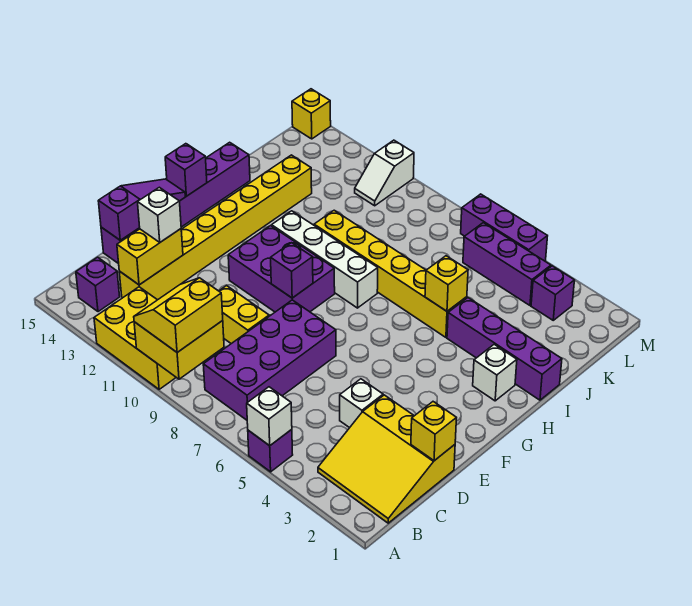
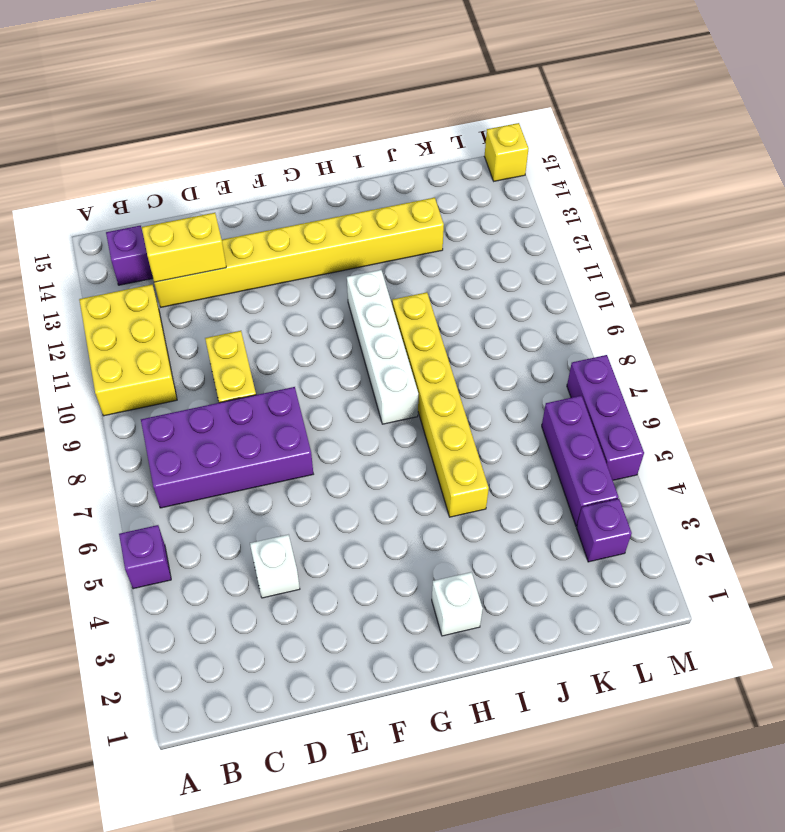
none -> yellow 3x3 slope [318,395,455,523]
none -> purple 1x6 brick [101,142,250,264]
none -> purple 2x3 brick [228,226,335,312]

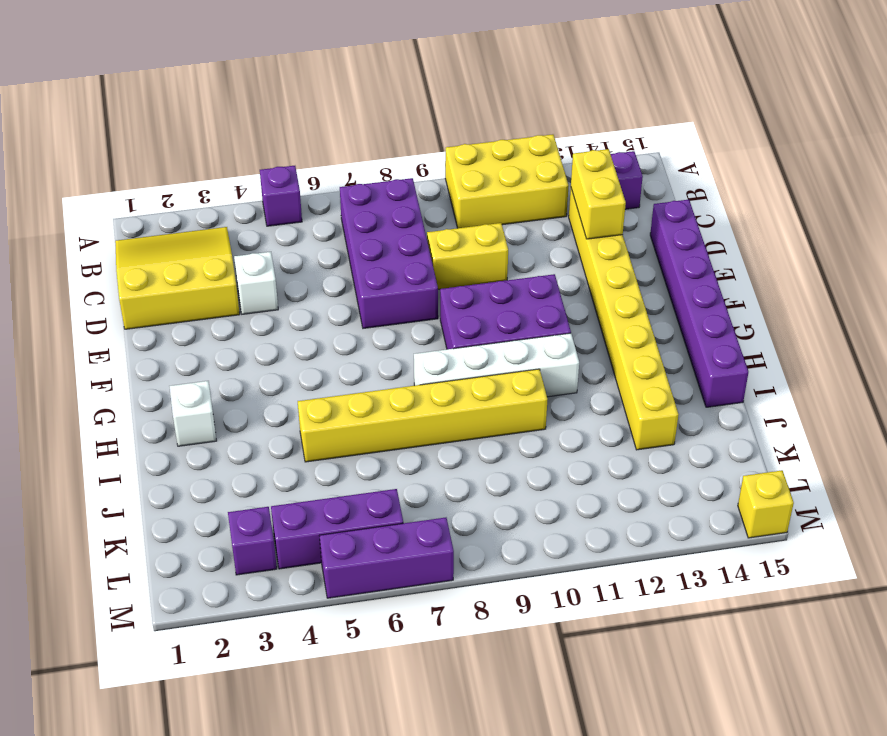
none -> purple 1x4 brick [447,298,562,400]
none -> white 1x2 slope [355,140,414,206]
none -> white 1x1 brick [247,387,292,446]

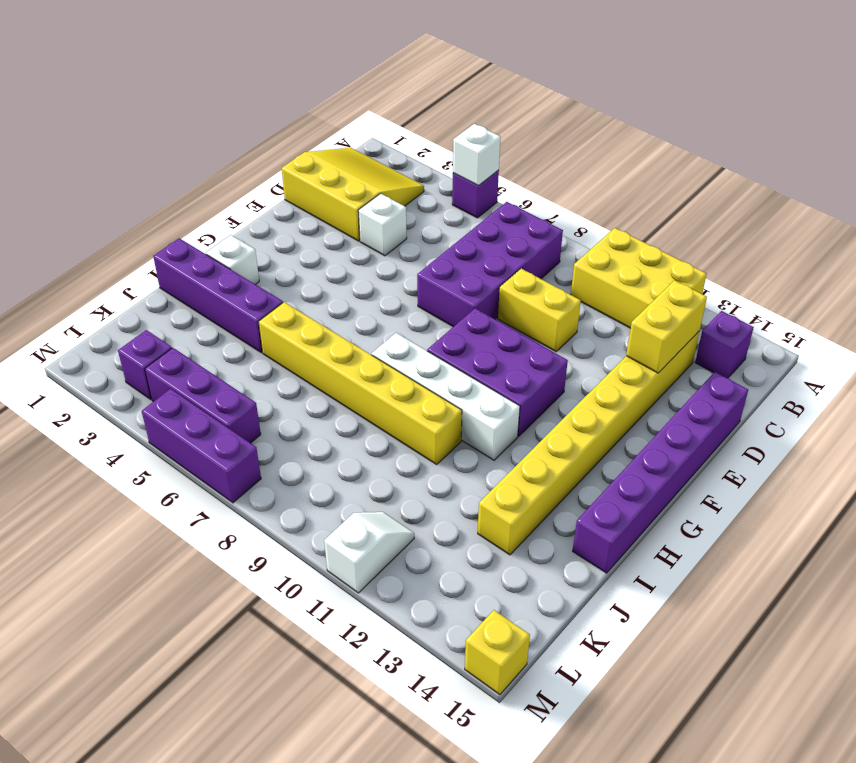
none -> yellow 2x2 brick [134,321,224,379]
none -> yellow 1x1 brick [411,402,456,461]
none -> purple 1x3 slope [98,179,185,240]

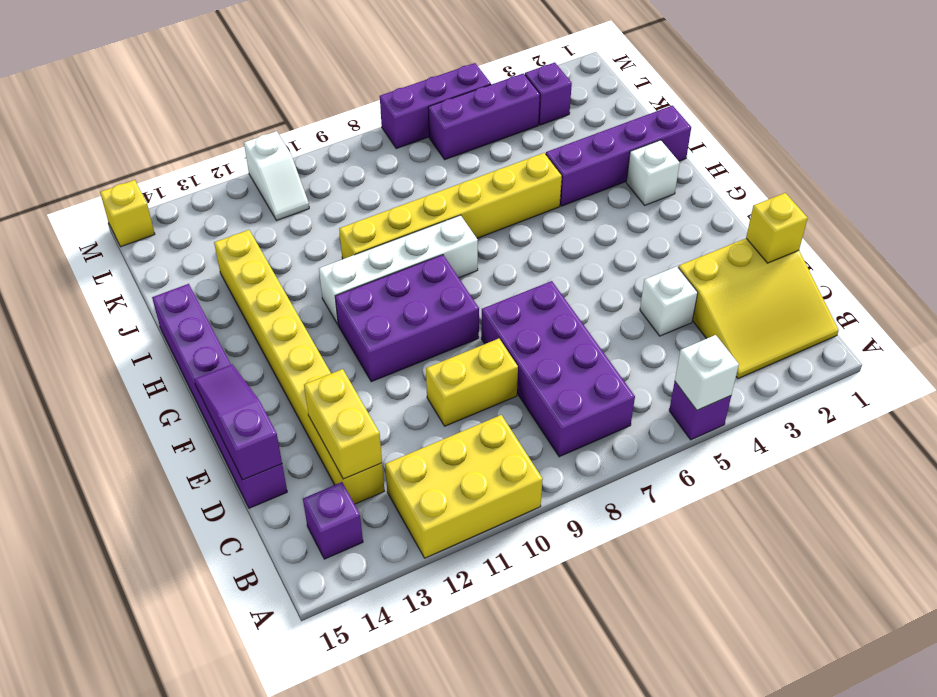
none -> yellow 2x2 brick [134,321,224,379]
none -> purple 1x1 brick [271,243,313,298]
none -> purple 1x1 brick [165,144,207,196]

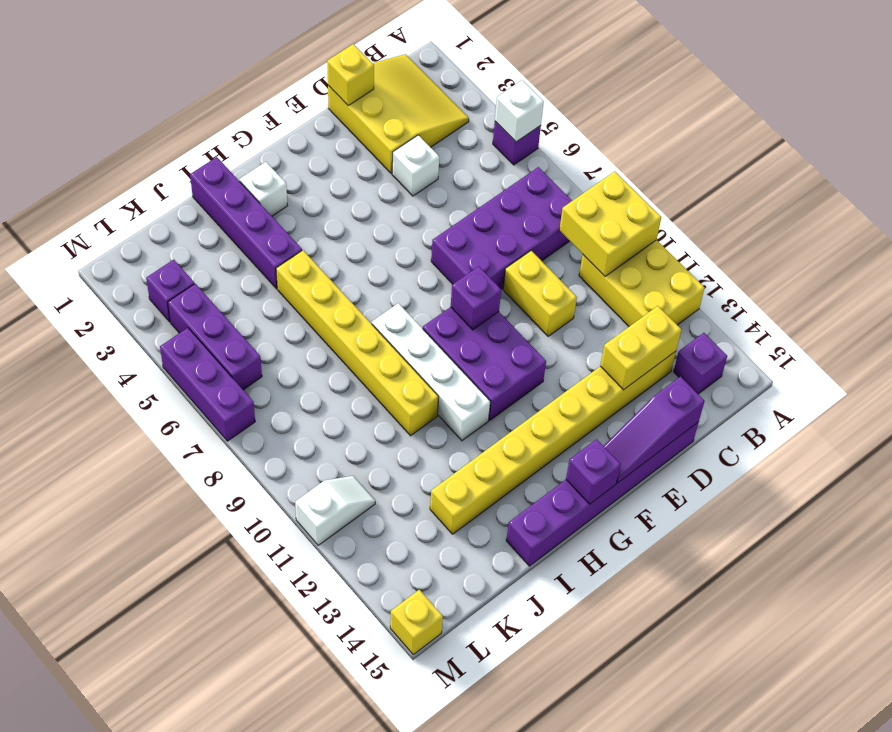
none -> yellow 1x1 brick [425,256,468,311]
none -> yellow 2x2 slope [134,278,223,352]
none -> white 1x1 brick [138,187,181,242]

